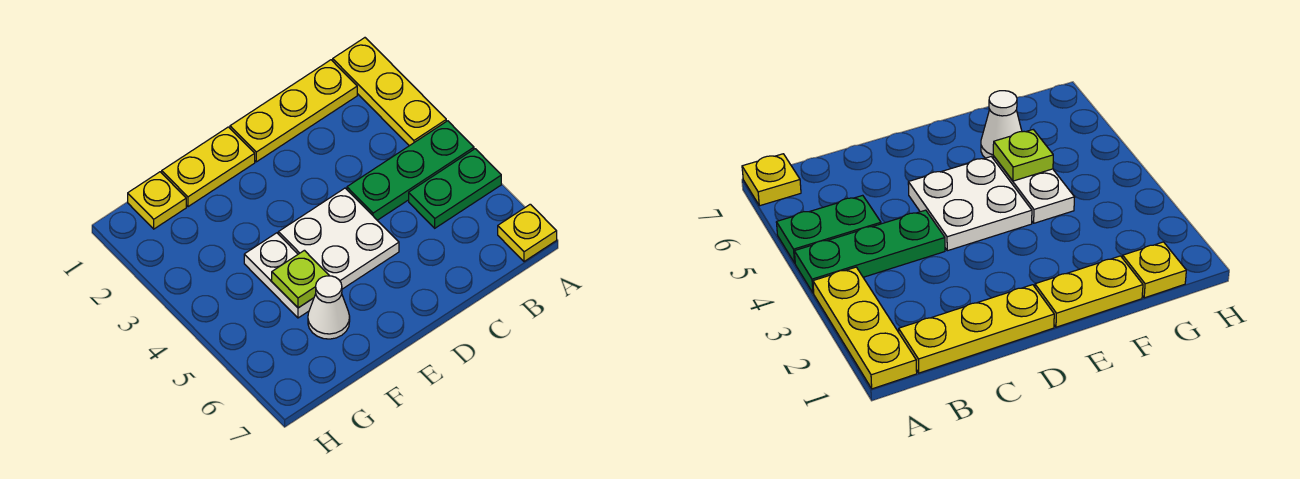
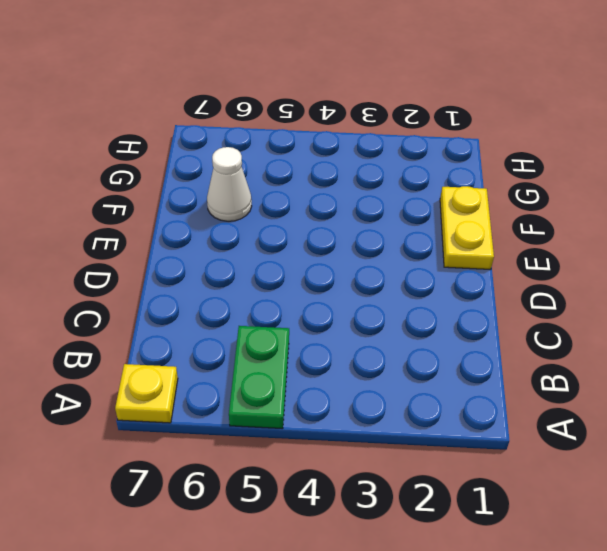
none -> yellow 1x3 plate [333,38,446,146]
none -> green 1x3 plate [347,121,474,220]

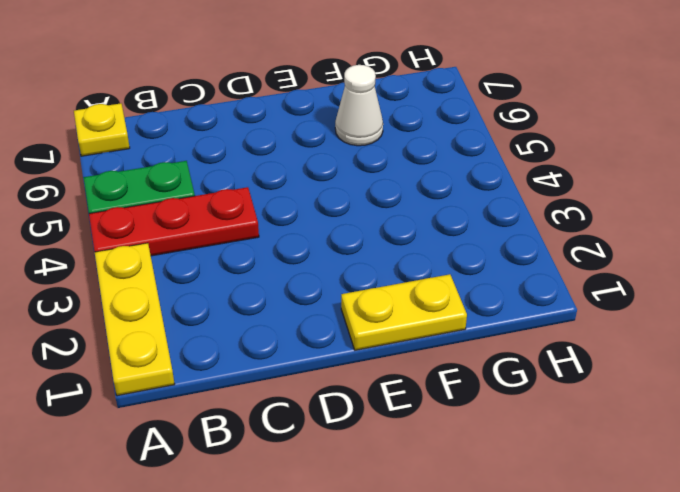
red 1x3 plate [89,187,259,256] -> green 1x3 plate [347,121,474,220]
none -> yellow 1x3 plate [230,60,357,162]
none -> white 2x2 plate [278,188,399,289]

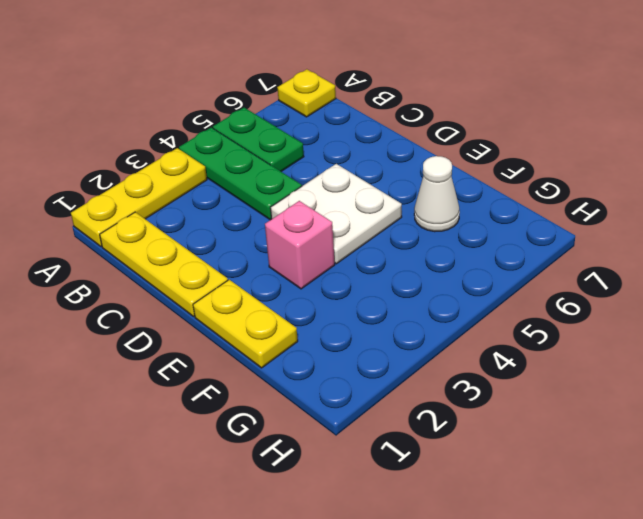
pink 1x1 brick [265,201,335,289] -> none
none -> white 1x2 plate [244,233,314,318]
none -> yellow 1x1 plate [128,172,186,229]

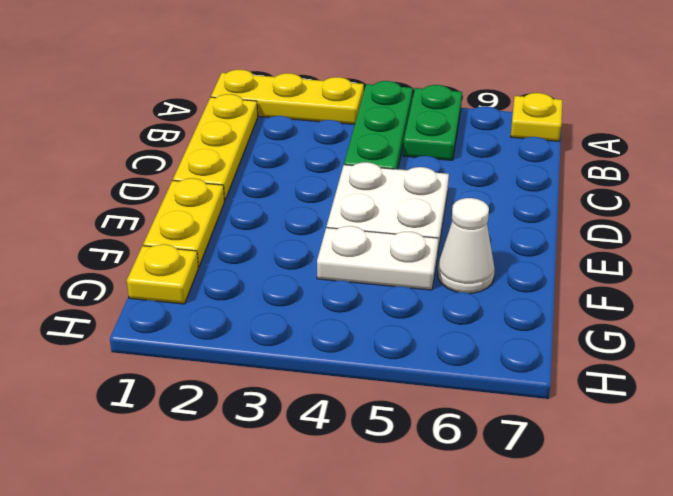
none -> lime 1x1 plate [272,250,329,308]

